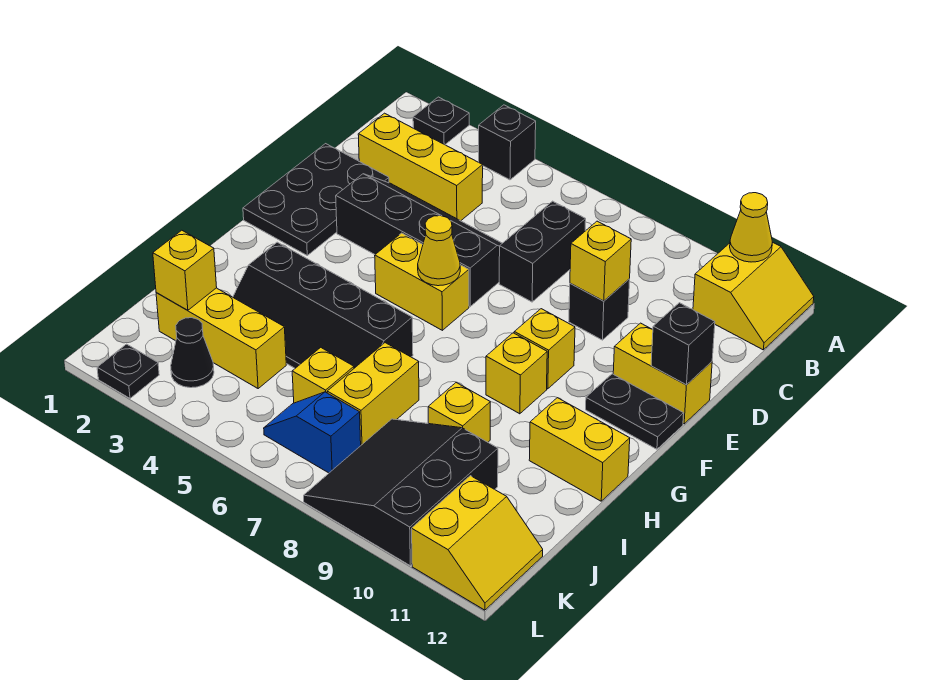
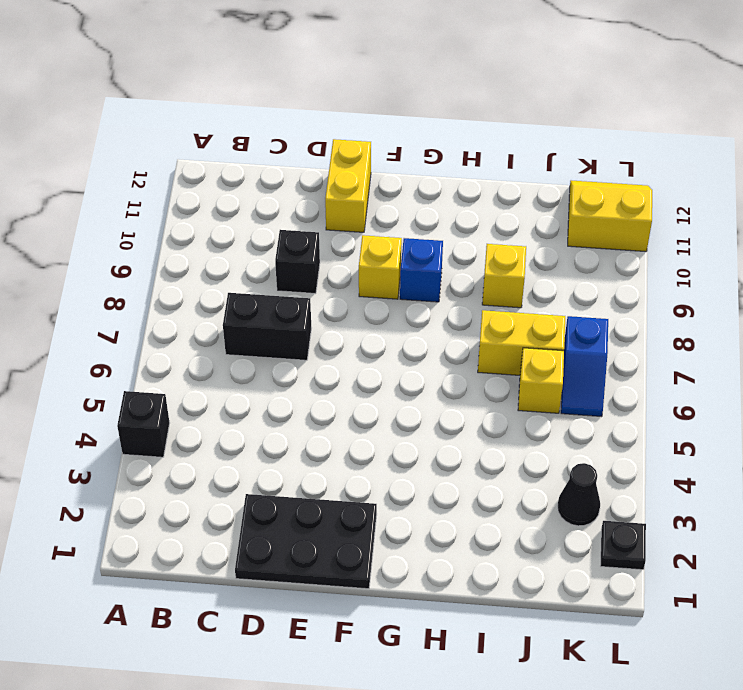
blue 1x1 brick [400,238,443,302] -> yellow 1x1 brick [486,333,547,414]
none -> black 1x1 plate [413,97,469,145]
none -> yellow 2x2 slope [693,242,814,350]
none -> yellow 1x3 brick [358,113,483,221]

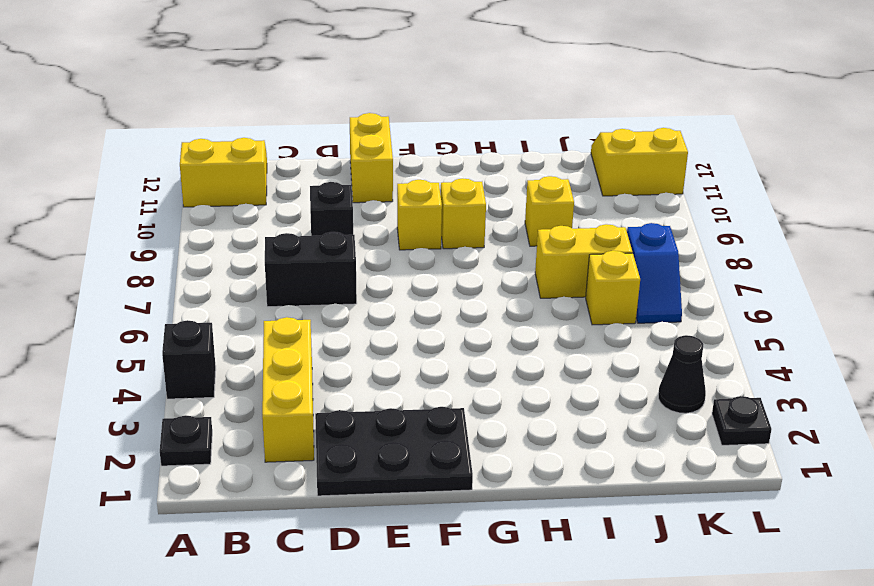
none -> black 2x4 slope [336,174,502,307]
none -> yellow 1x2 brick [375,233,469,330]
none -> black 1x2 plate [586,374,684,449]

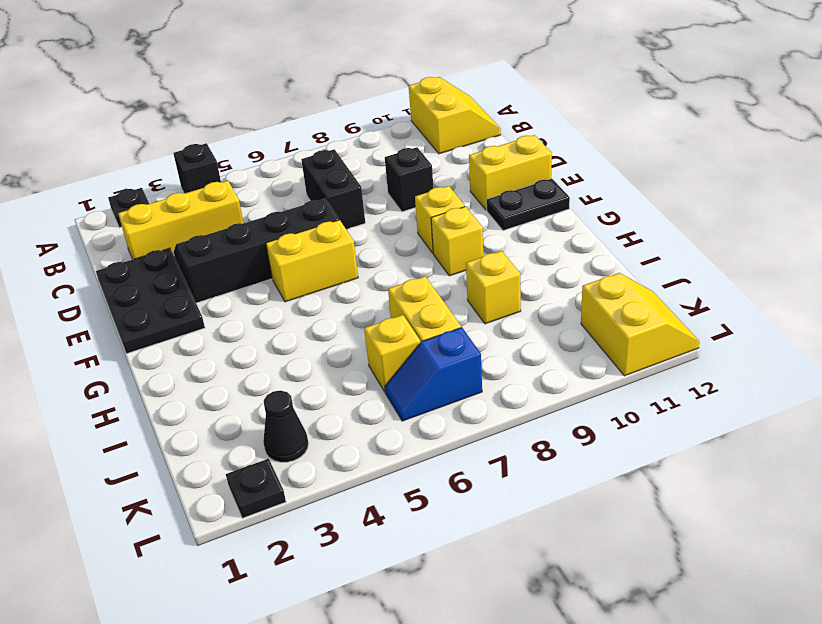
none -> black 2x4 slope [233,242,413,368]
none -> yellow 1x2 brick [529,398,630,501]
none -> yellow 1x3 brick [156,288,286,388]

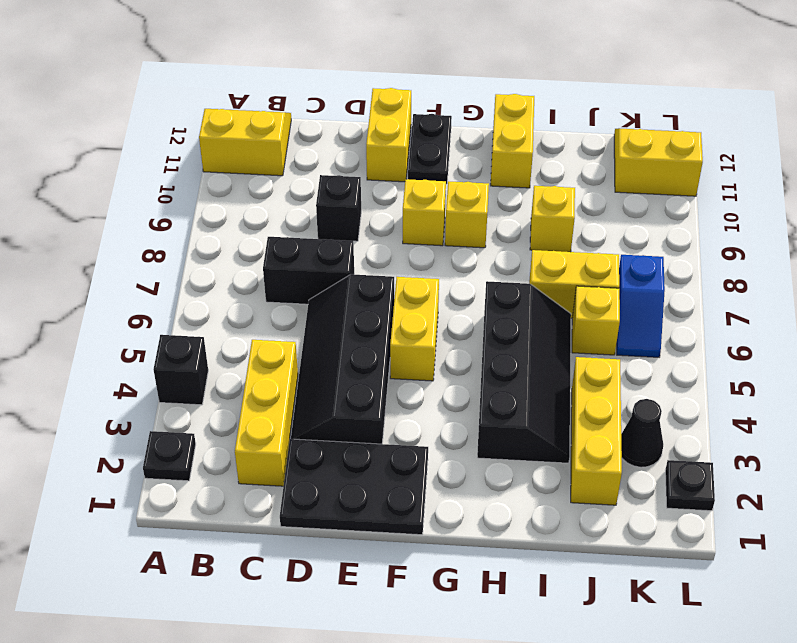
none -> black 3x3 slope [304,419,498,566]
none -> yellow 1x1 cone [730,193,772,262]
none -> yellow 1x1 brick [570,221,631,301]

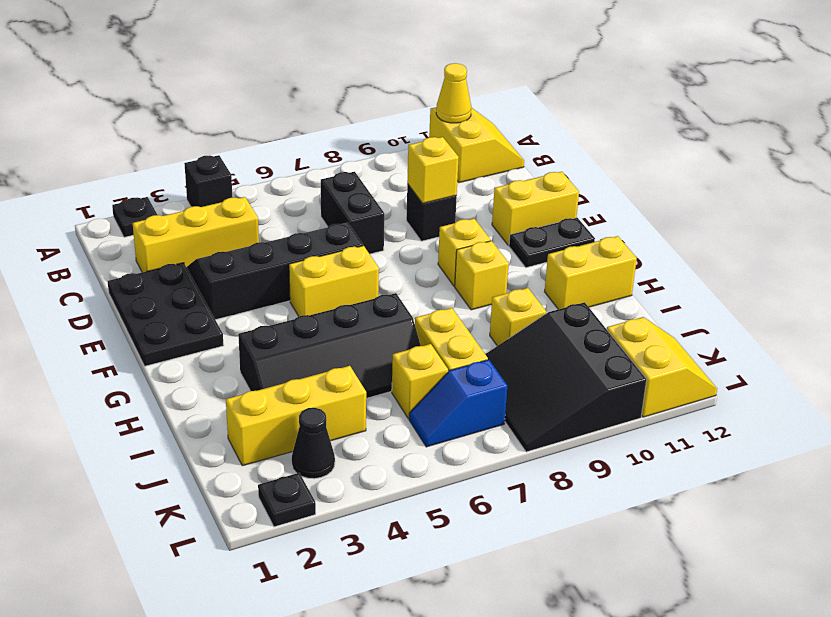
none -> black 1x1 brick [651,303,715,385]
none -> yellow 1x1 cone [418,216,460,286]
none -> yellow 1x1 brick [153,230,217,310]

